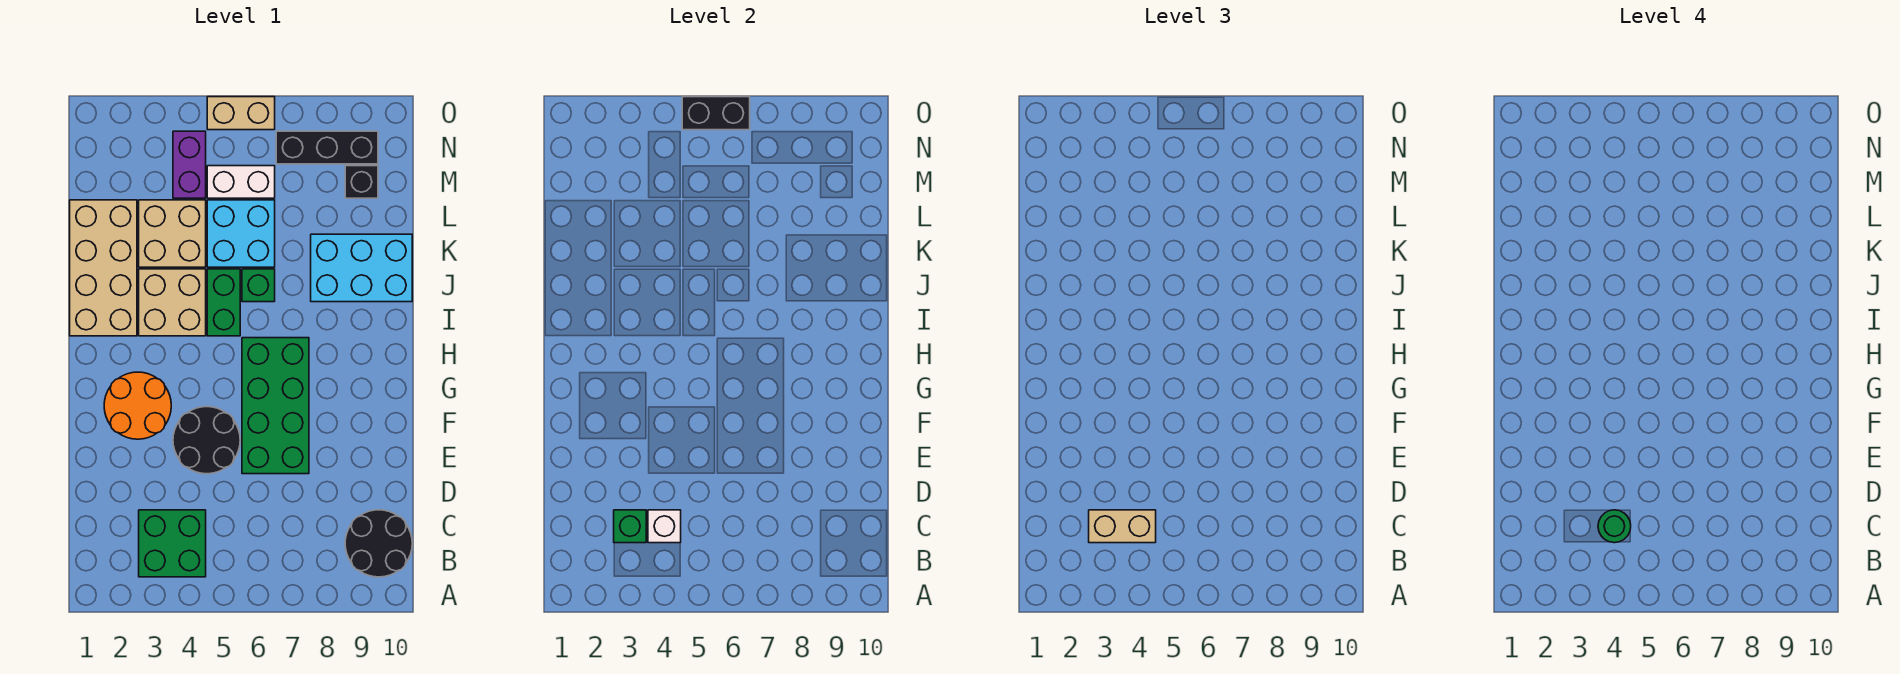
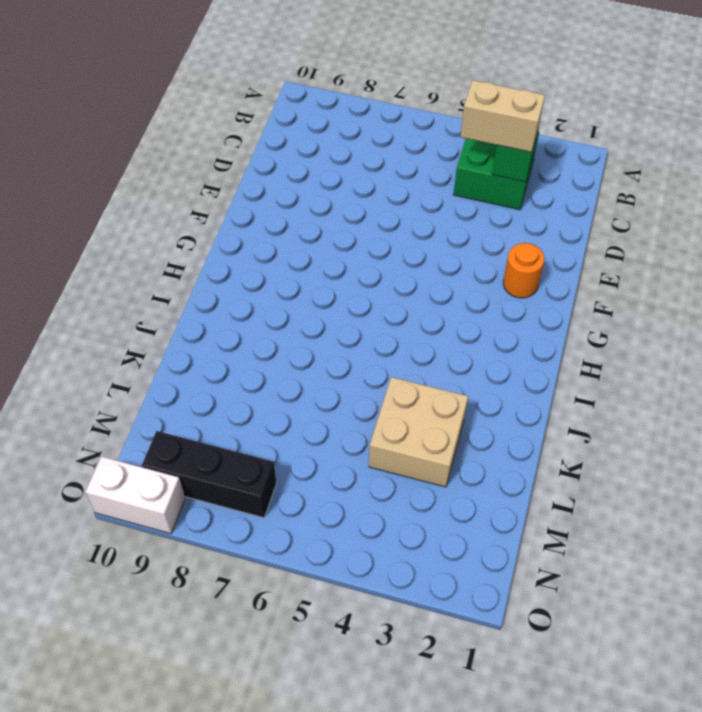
orange 1x1 round brick [503,243,544,298] -> orange 2x2 round brick [104,372,171,439]
white 1x2 brick [85,457,185,534] -> white 1x2 brick moved to [207,166,275,198]
none -> black 2x2 round brick [345,510,412,577]
none -> black 2x2 round brick [173,407,240,474]
none -> green 2x4 brick [242,338,309,474]

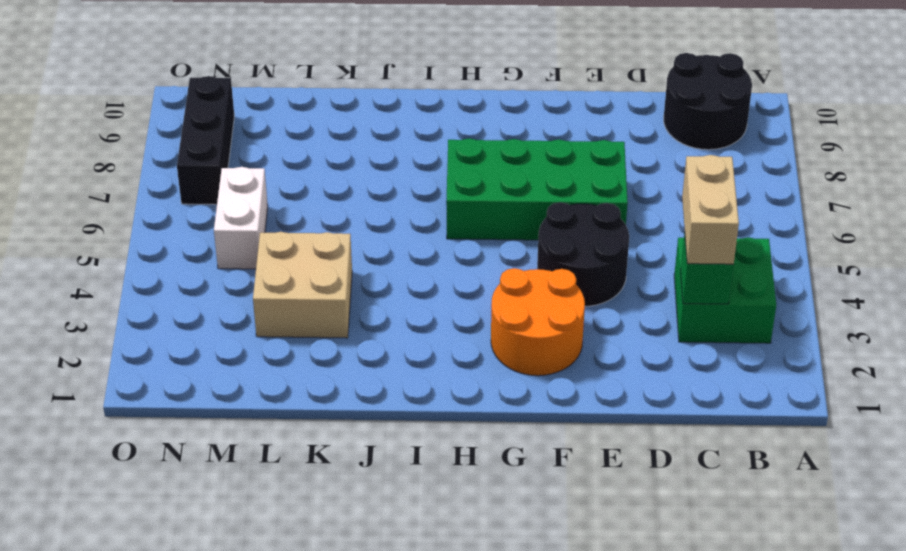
none -> tan 2x4 brick [70,200,137,336]
none -> tan 2x2 brick [139,269,206,336]
none -> green 1x2 brick [207,269,240,336]

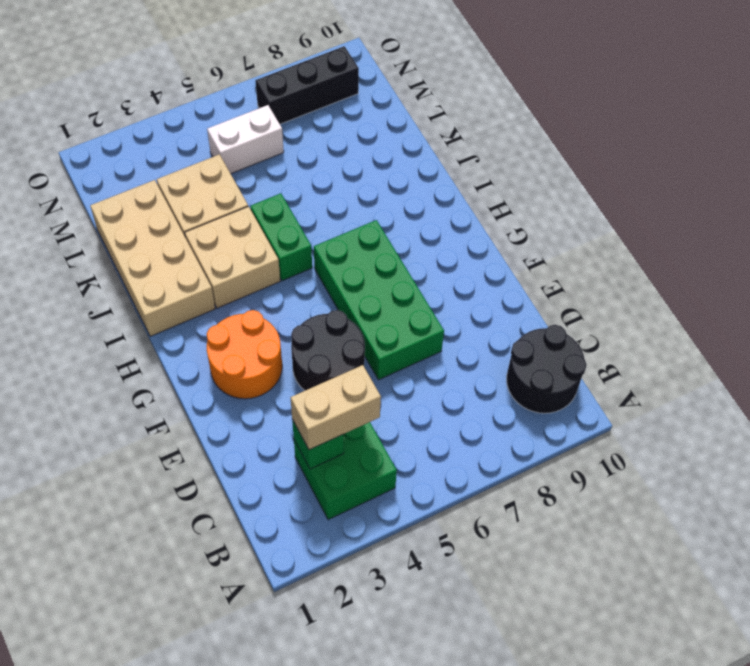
none -> green 1x1 brick [242,269,275,302]
none -> cyan 2x3 brick [311,234,412,302]
none -> cyan 2x2 brick [207,200,275,267]

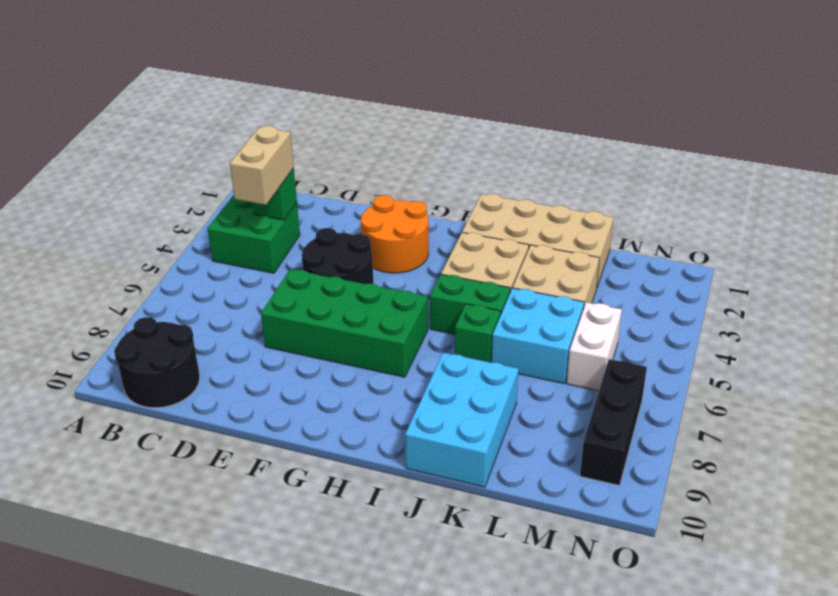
none -> purple 1x2 brick [173,131,206,198]
none -> black 1x1 brick [345,166,378,198]
none -> tan 1x2 brick [207,97,275,130]

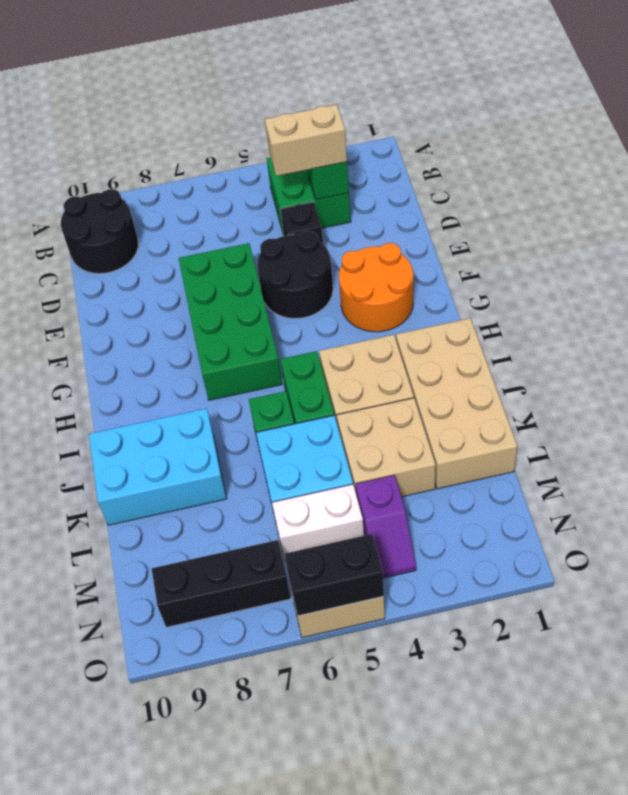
black 1x1 brick [280,202,323,244] -> black 1x1 brick moved to [345,166,378,198]
purple 1x2 slope [355,475,416,578] -> purple 1x2 brick [173,131,206,198]
none -> white 1x1 brick [648,510,681,543]
none -> green 1x1 round brick [1598,510,1631,543]

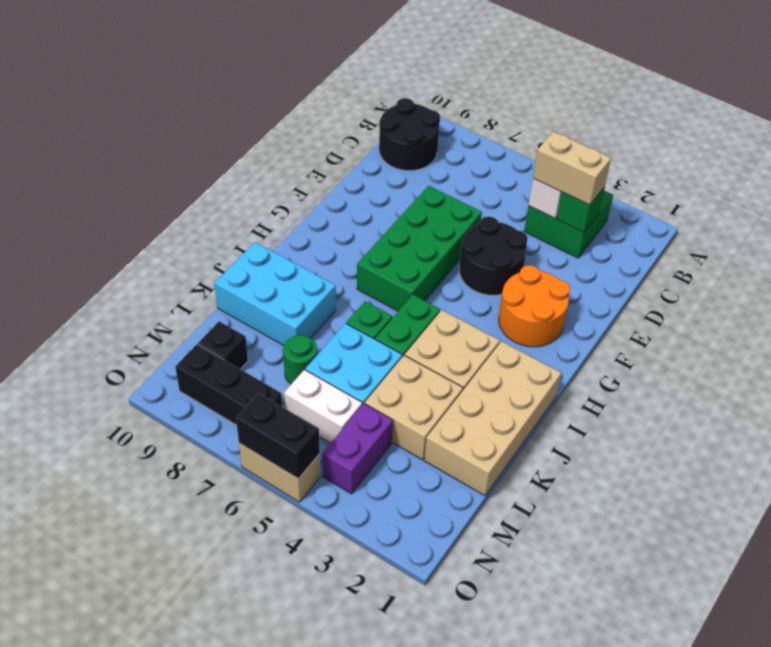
green 1x1 round brick [283,335,317,384] -> green 1x1 round brick moved to [1598,510,1631,543]

